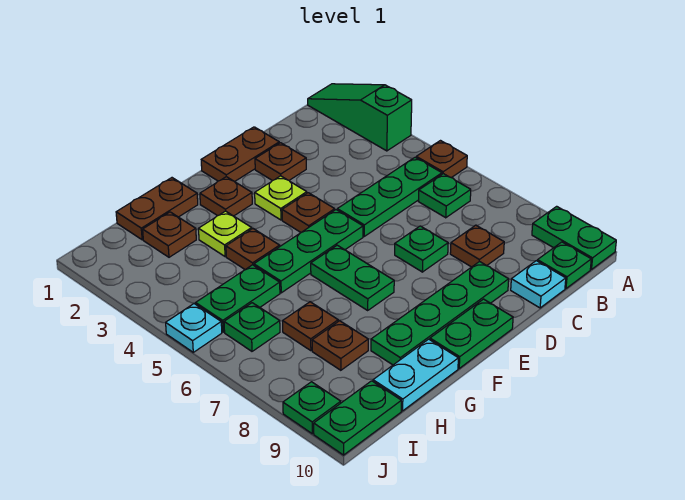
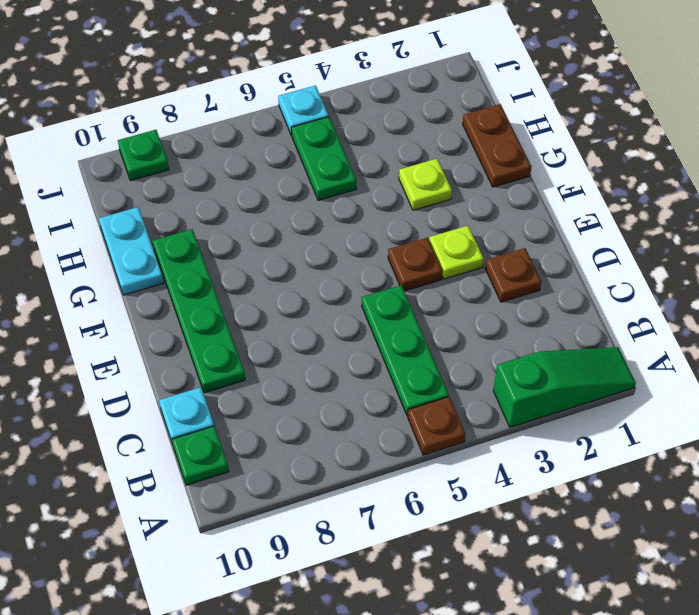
none -> green 1x2 plate [532,206,616,270]
none -> green 1x1 plate [418,174,471,218]
none -> brown 1x1 plate [450,225,504,267]
none -> brown 1x2 plate [201,127,279,182]

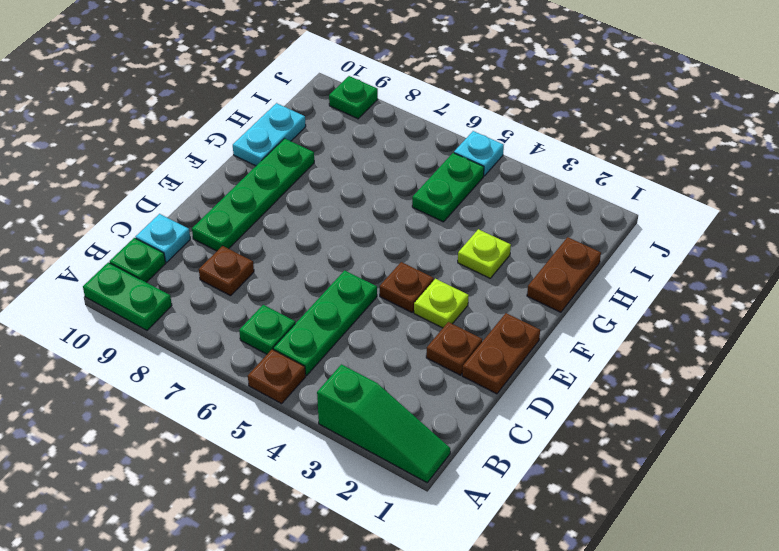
none -> green 1x1 plate [395,226,448,272]
none -> green 1x3 plate [254,210,363,293]
none -> green 1x2 plate [430,299,513,368]
none -> brown 1x1 plate [200,177,252,216]

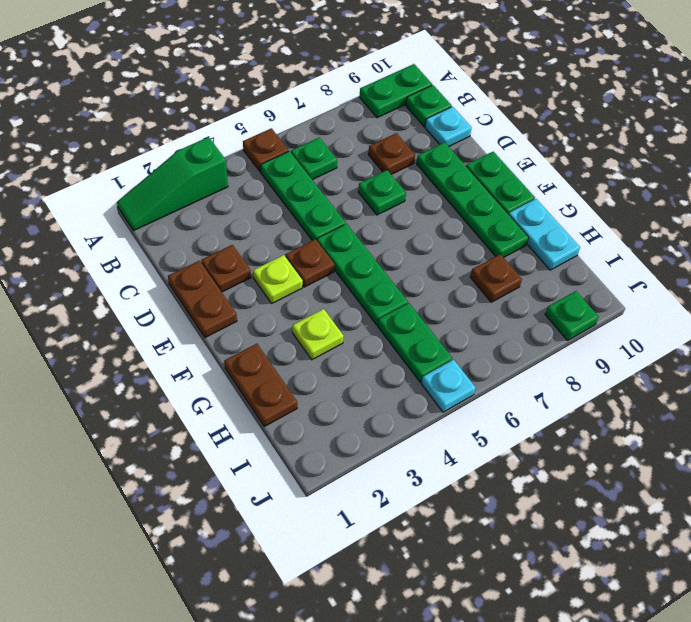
none -> brown 1x1 plate [200,177,252,216]
none -> green 1x2 plate [311,245,394,310]
none -> brown 1x1 plate [226,229,280,270]
none -> brown 1x1 plate [143,212,196,257]

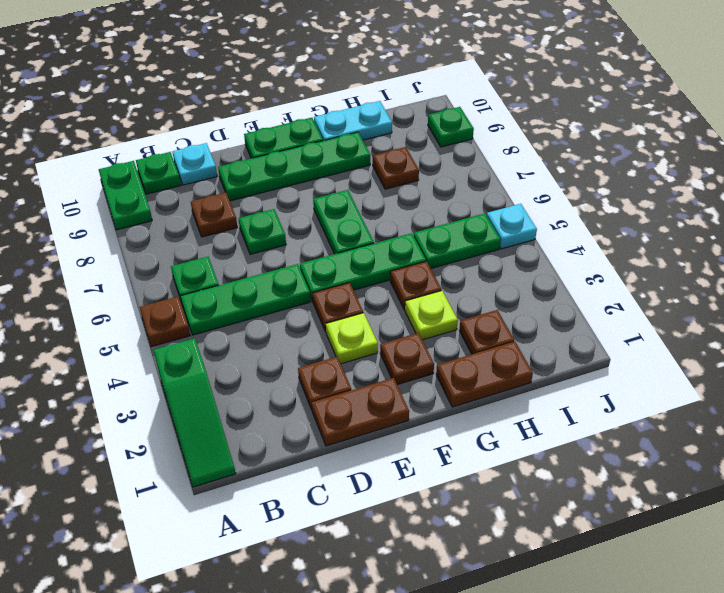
none -> brown 1x1 plate [283,302,338,351]
none -> green 1x1 plate [224,303,280,351]
none -> green 1x2 plate [314,381,401,455]

